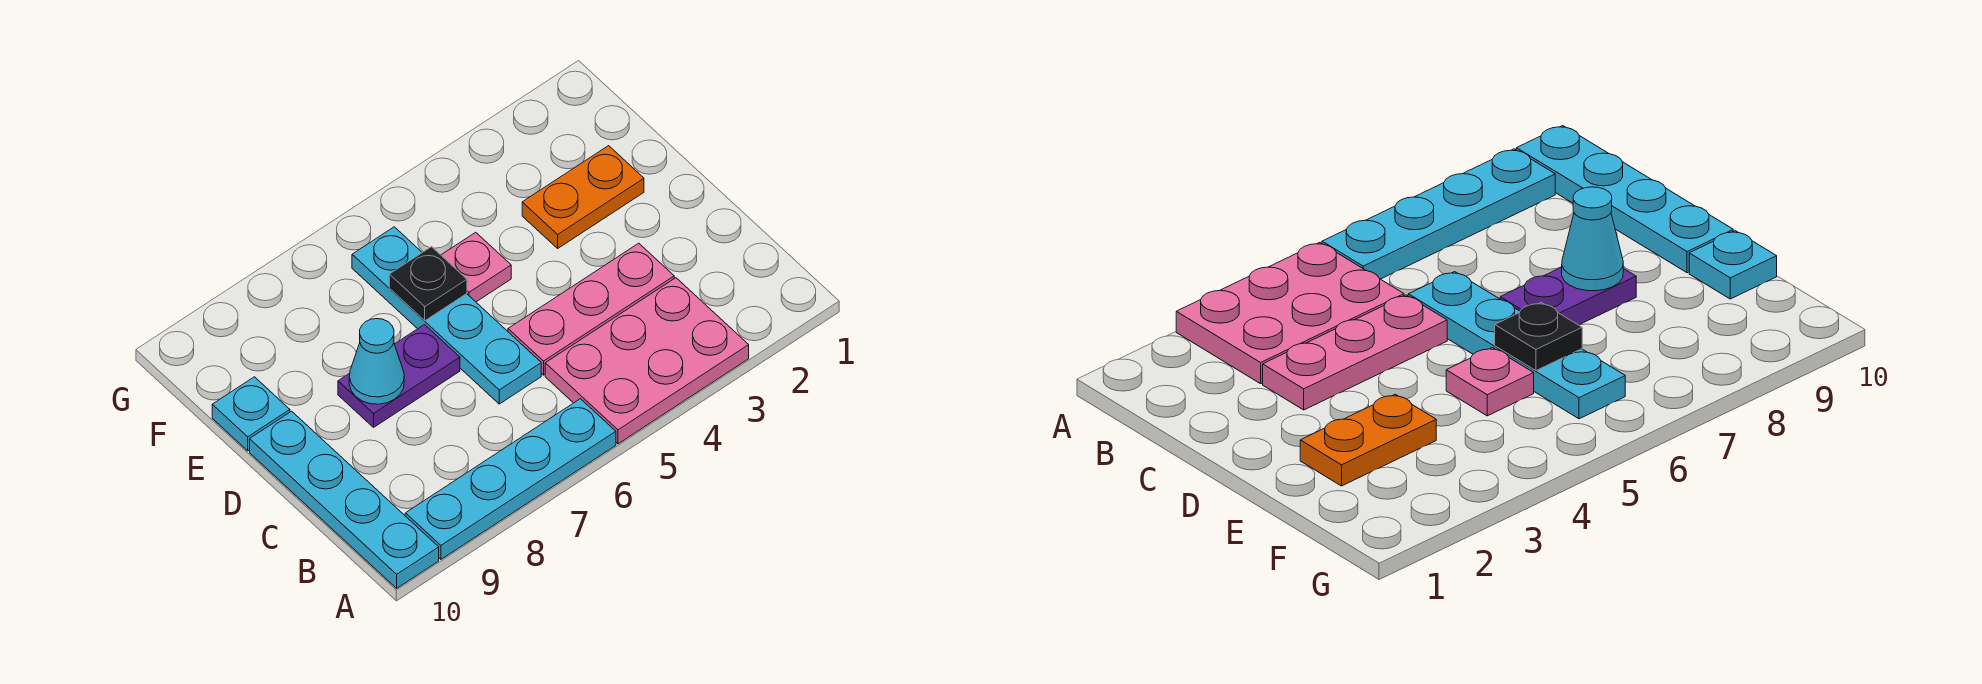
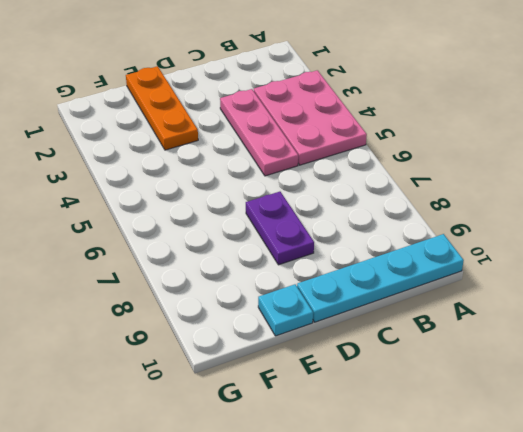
orange 1x3 plate [126,66,198,150] -> orange 1x2 plate [522,146,644,248]
none -> cyan 1x4 plate [405,399,616,559]
none -> cyan 1x4 plate [352,227,541,404]

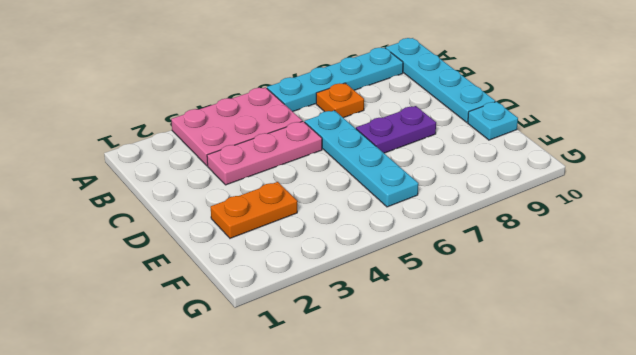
orange 1x1 plate [316,83,364,118] -> none
none -> pink 1x1 plate [441,232,511,302]
none -> cyan 1x1 cone [349,319,404,404]

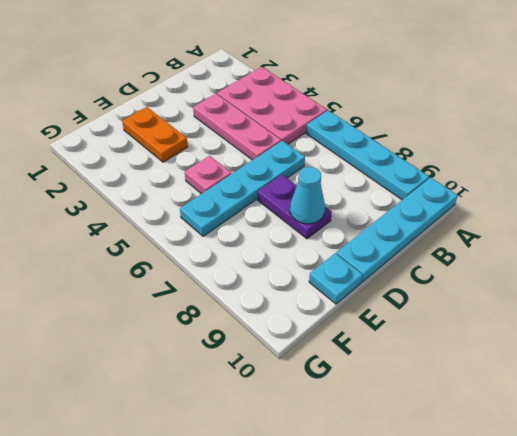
none -> black 1x1 plate [389,247,467,321]

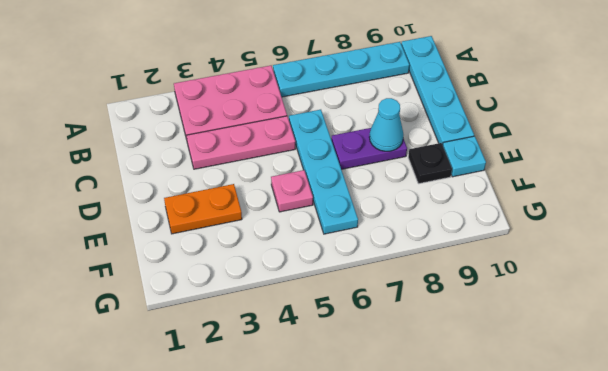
black 1x1 plate [408,143,452,184] -> black 1x1 plate moved to [389,247,467,321]

